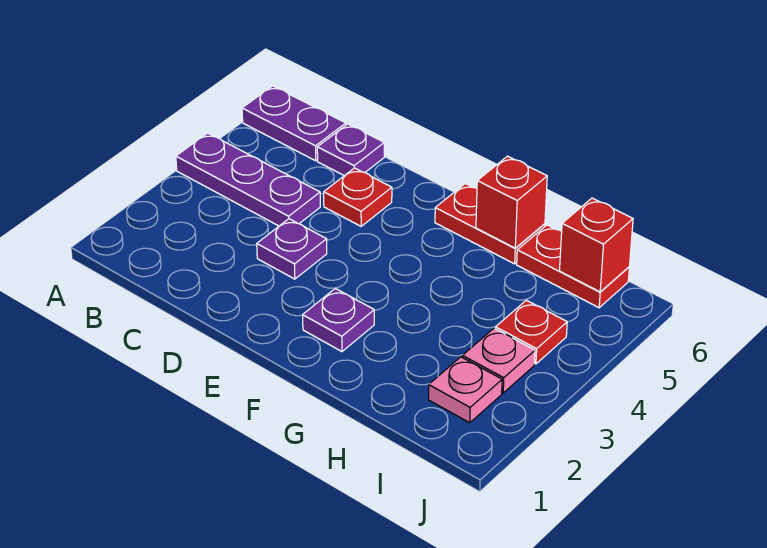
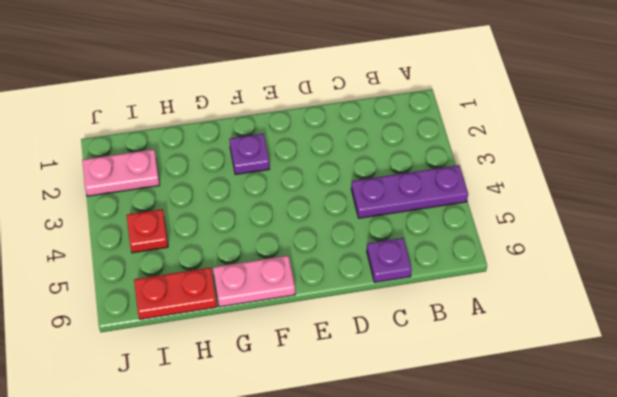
pink 1x2 plate [213,256,295,307] -> red 1x2 plate [435,184,545,264]
pink 1x2 plate [82,149,160,196] -> pink 1x1 plate [428,357,502,423]
none -> purple 1x2 plate [242,86,346,161]
none -> purple 1x1 plate [257,219,327,279]
none -> red 1x1 plate [324,168,392,226]

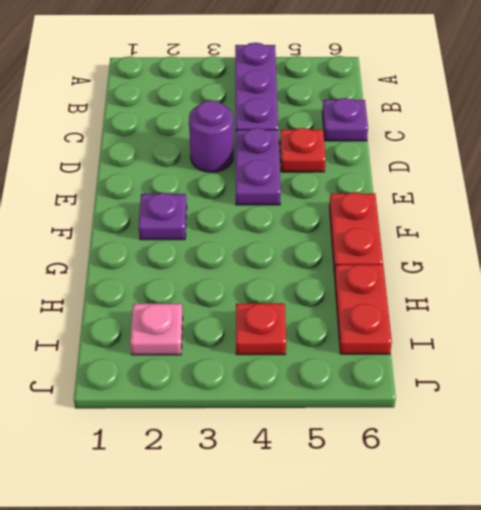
purple 1x1 round brick [189,101,233,172] -> purple 1x1 plate [257,219,327,279]
purple 1x2 plate [236,128,281,205] -> purple 1x2 plate moved to [242,86,346,161]
none -> pink 1x1 plate [462,328,535,393]
none -> red 1x1 brick [476,156,547,248]
none -> red 1x1 brick [559,198,633,292]

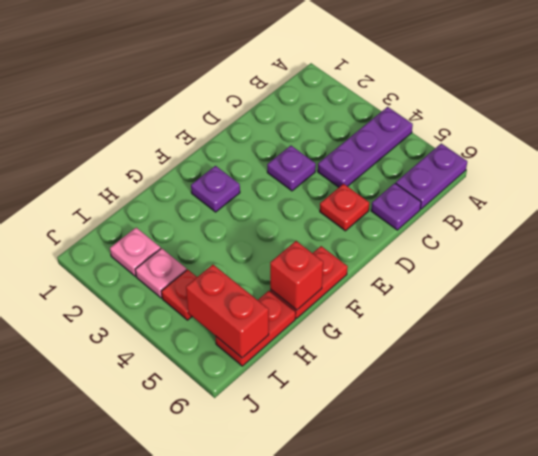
red 1x2 brick [186,265,269,358] -> red 1x1 brick [559,198,633,292]

